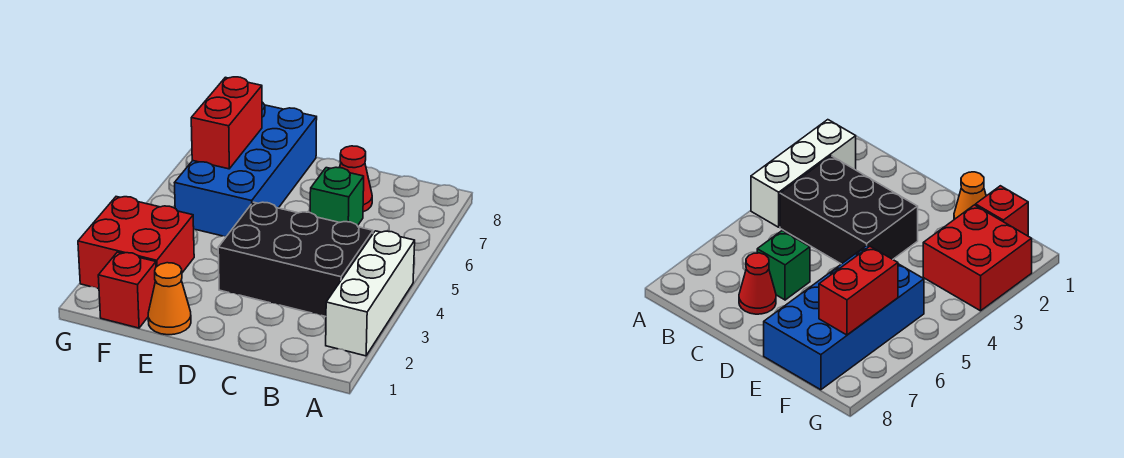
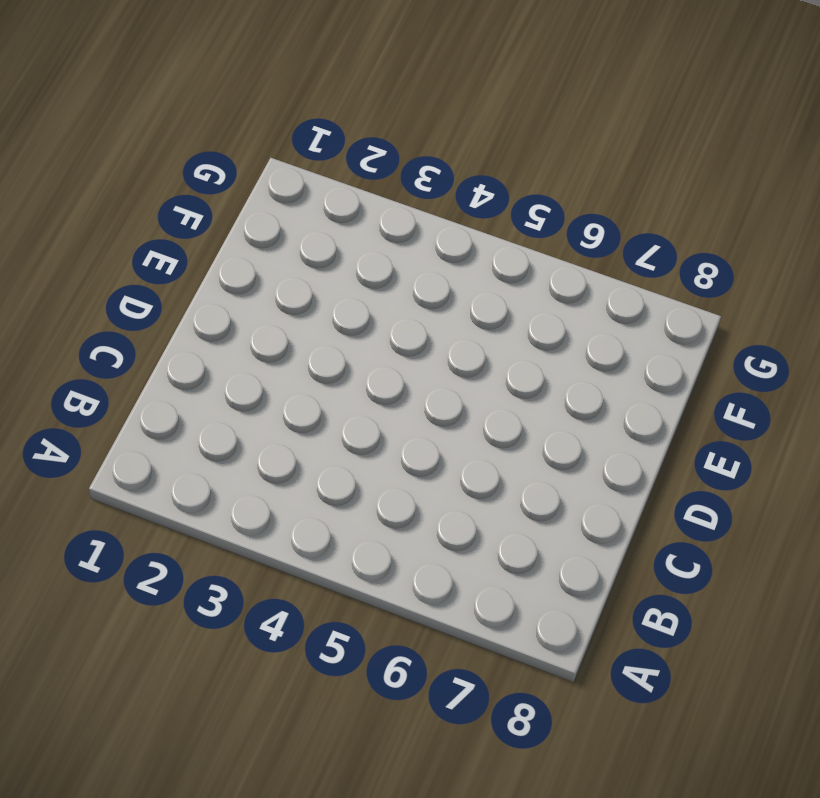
none -> white 1x3 brick [326,231,415,356]
none -> black 2x3 brick [218,202,373,317]

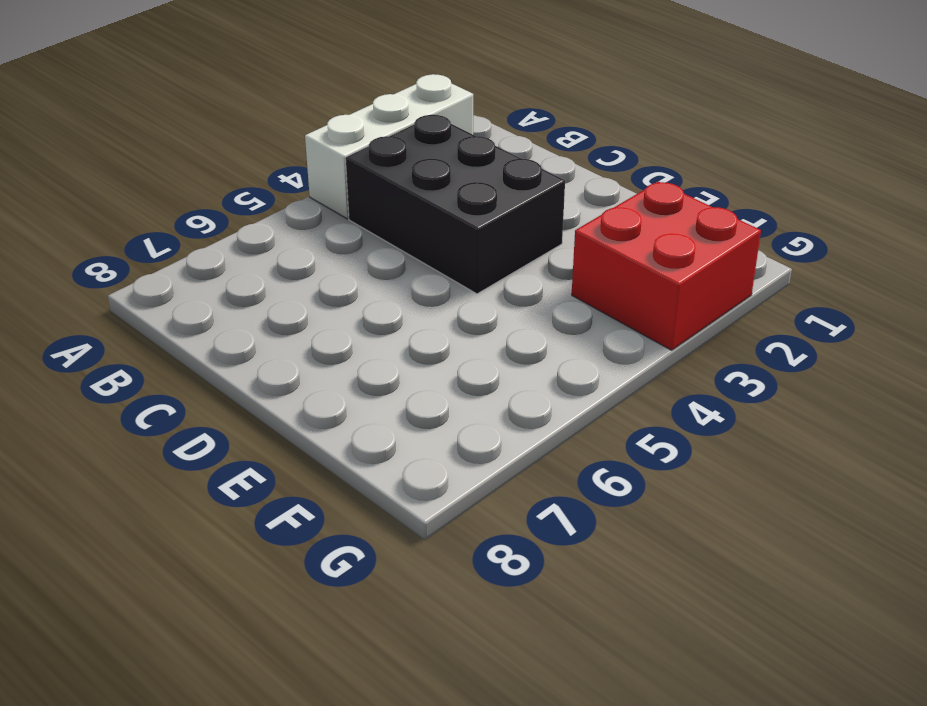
none -> green 1x1 brick [310,167,364,226]
none -> red 1x1 cone [340,146,372,212]

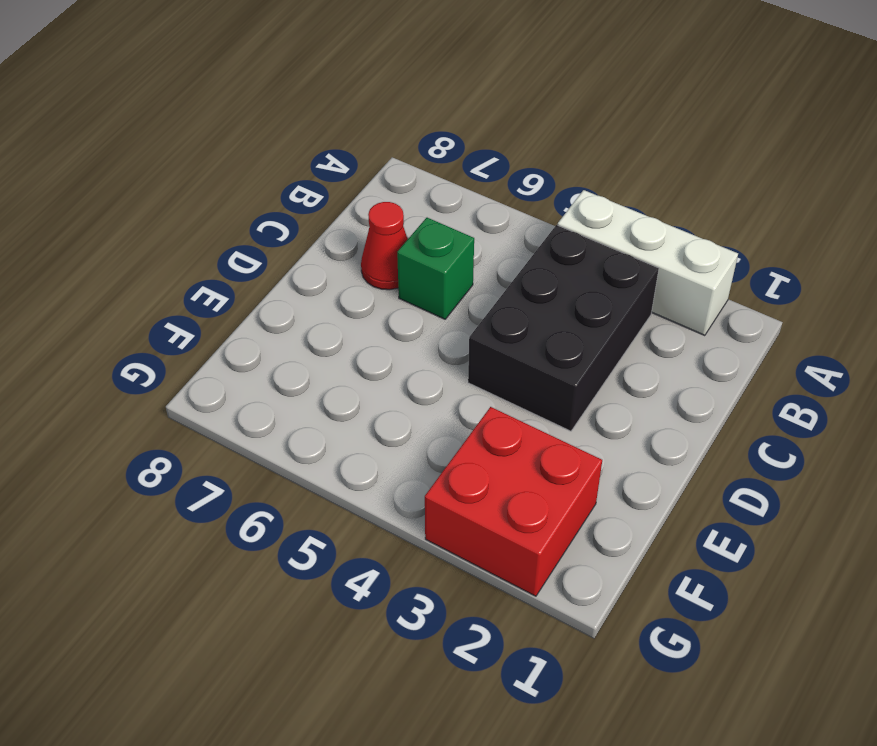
none -> orange 1x1 cone [148,263,191,335]
none -> blue 2x4 brick [175,102,317,236]

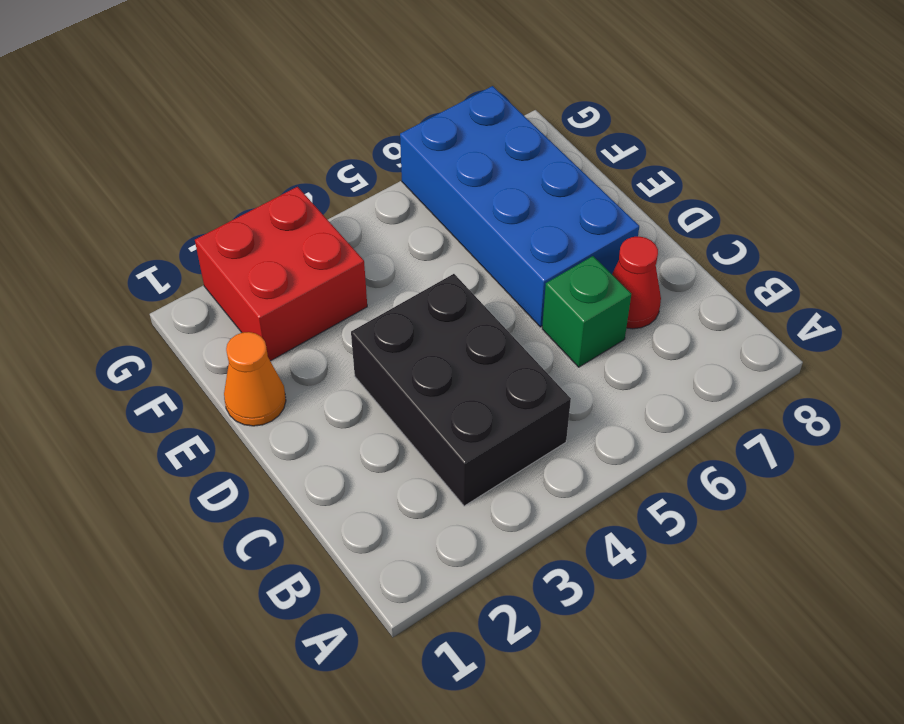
blue 2x4 brick [400,86,639,327] -> blue 2x4 brick turned to [175,102,317,236]
none -> white 1x3 brick [326,231,415,356]
none -> red 1x1 brick [98,252,156,328]

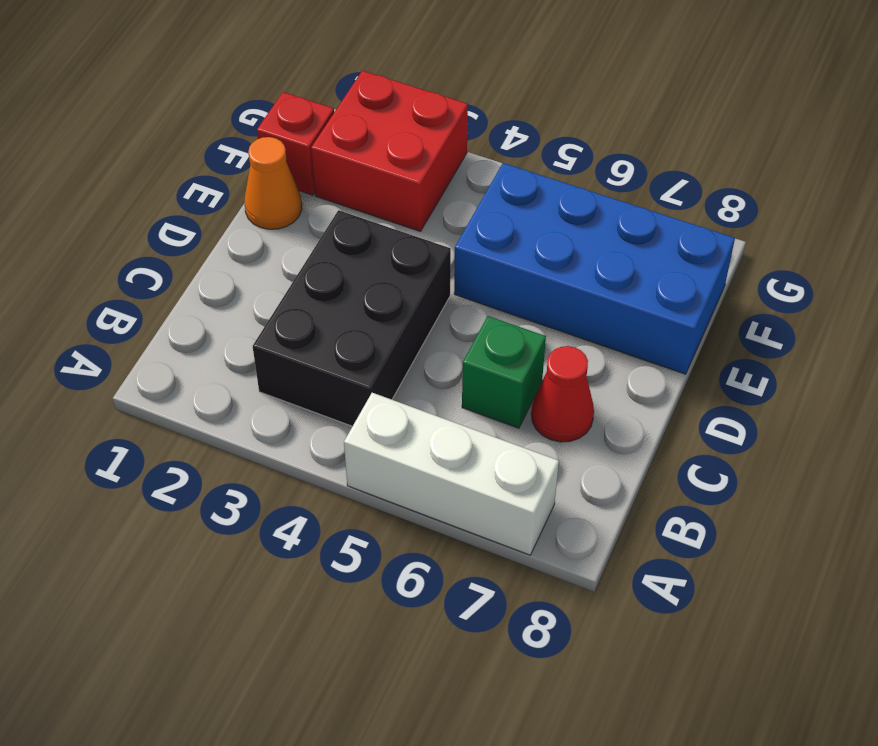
white 1x3 brick [344,393,559,555] -> white 1x3 brick moved to [326,231,415,356]
none -> red 1x2 brick [191,77,262,169]

